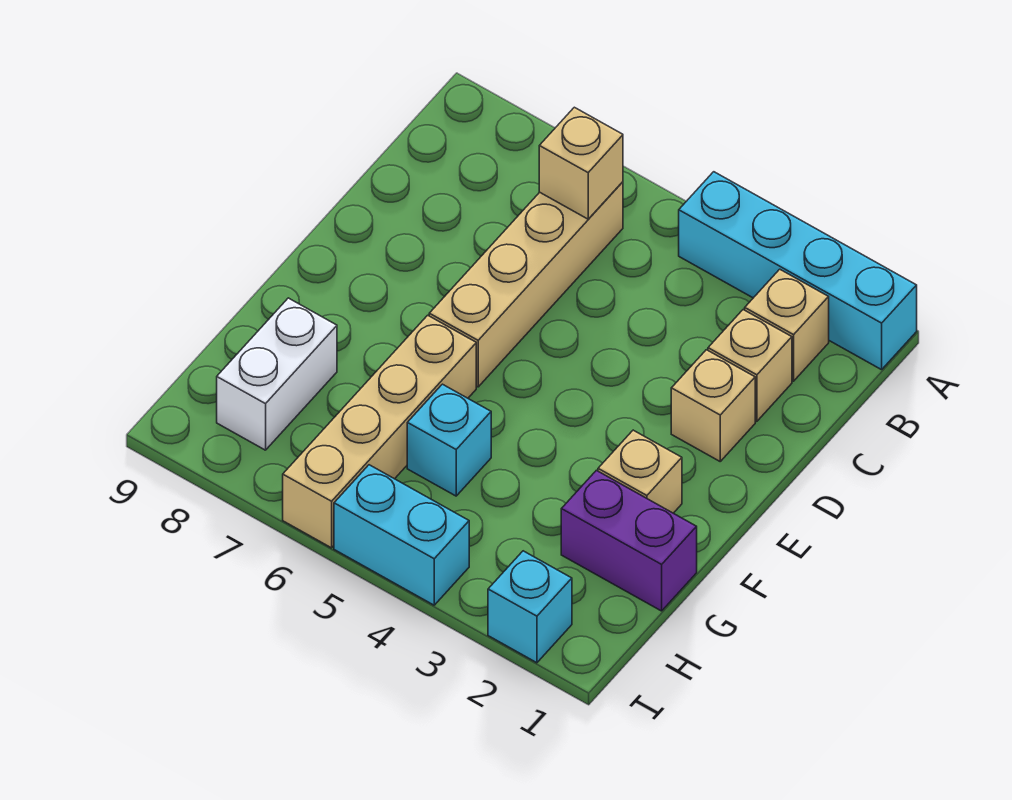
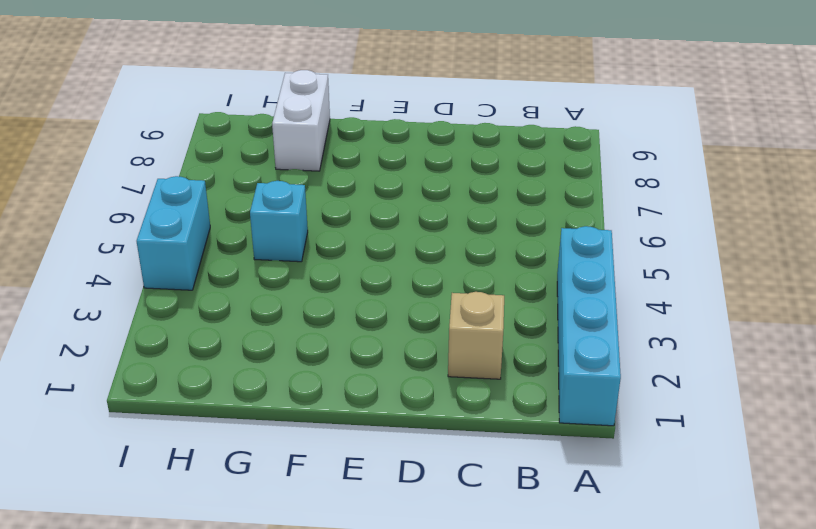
white 1x2 brick [272,70,330,171] -> white 1x2 brick turned to [217,298,337,450]
none -> tan 1x1 brick [745,269,829,381]
none -> tan 1x4 brick [429,182,623,387]
none -> tan 1x1 brick [671,350,755,461]

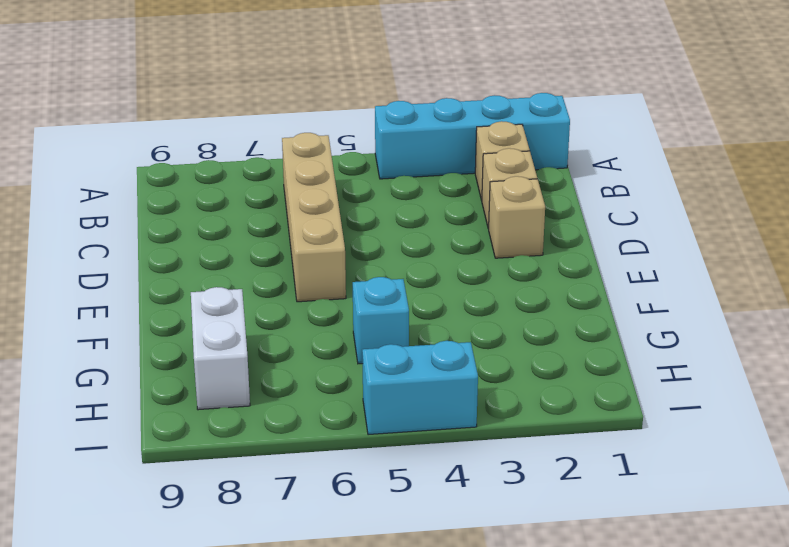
none -> tan 1x1 brick [598,430,682,513]
none -> tan 1x4 brick [283,315,476,548]
none -> purple 1x2 brick [561,470,697,611]

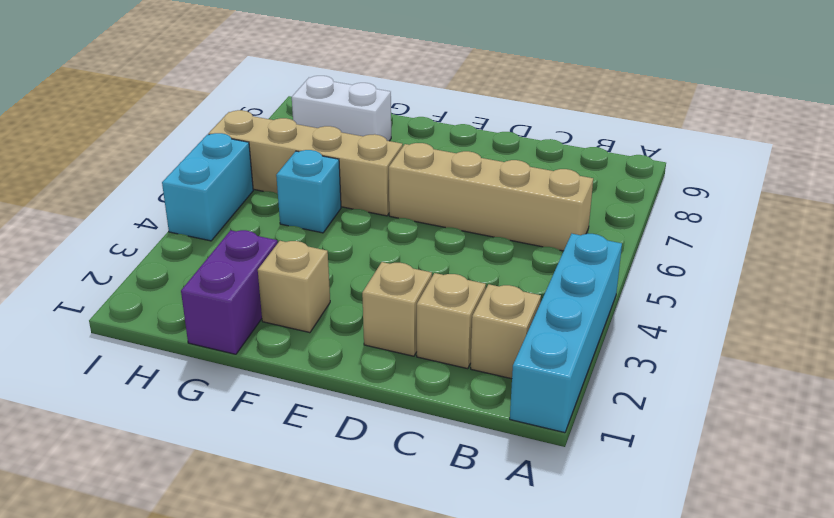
none -> cyan 1x1 brick [488,551,572,663]
none -> tan 1x1 brick [539,107,623,219]

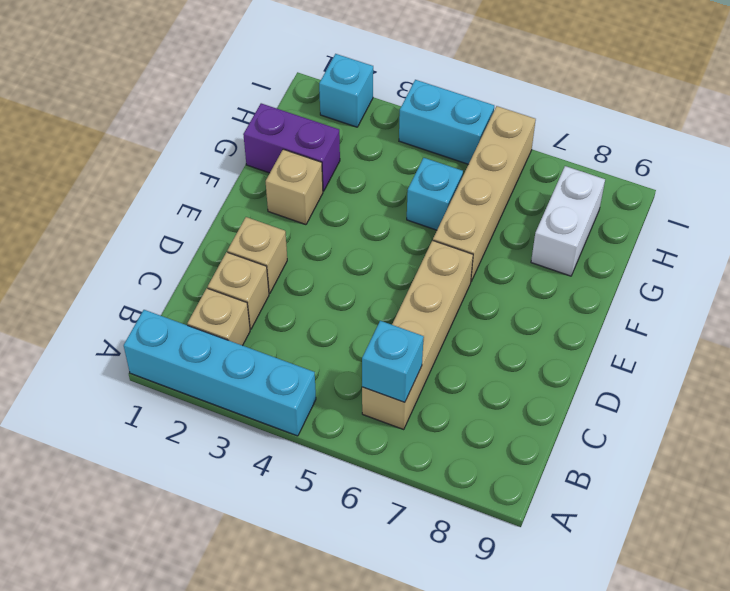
cyan 1x1 brick [362,321,424,402] -> tan 1x1 brick [539,107,623,219]

